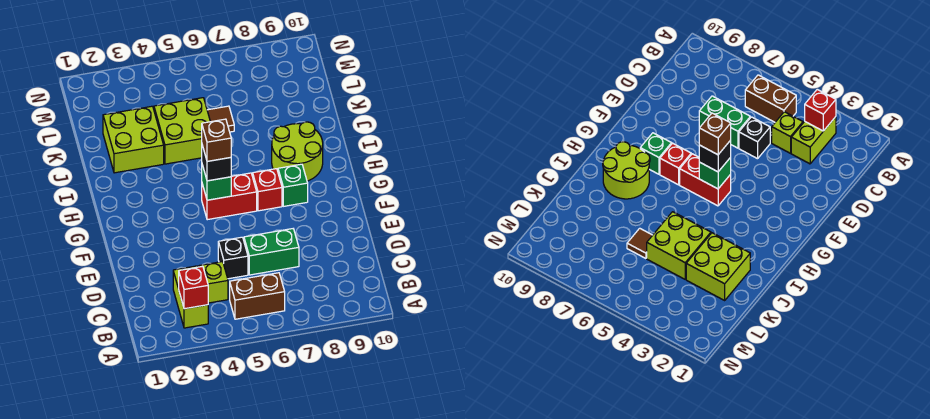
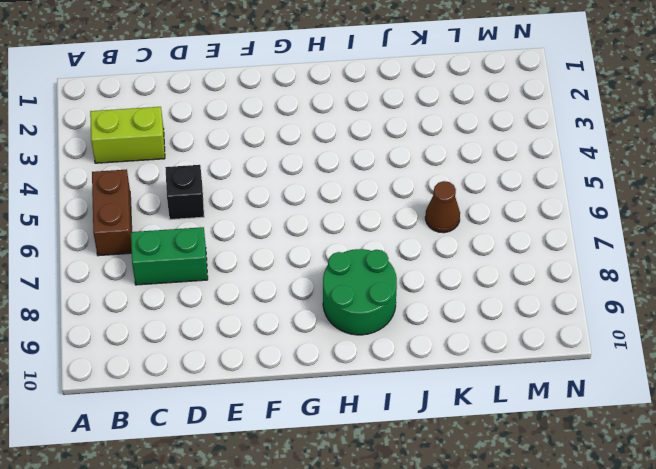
green 1x2 brick [131,227,208,285] -> green 1x2 brick turned to [244,229,299,275]
green 2x2 round brick [323,249,397,335] -> lime 2x2 round brick [272,122,323,181]
brown 1x1 cone [425,181,460,233] -> brown 1x1 tile [207,106,234,132]
none -> lime 1x1 brick [199,262,228,303]
none -> red 1x2 brick [202,173,257,220]
none -> red 1x1 brick [253,169,282,211]

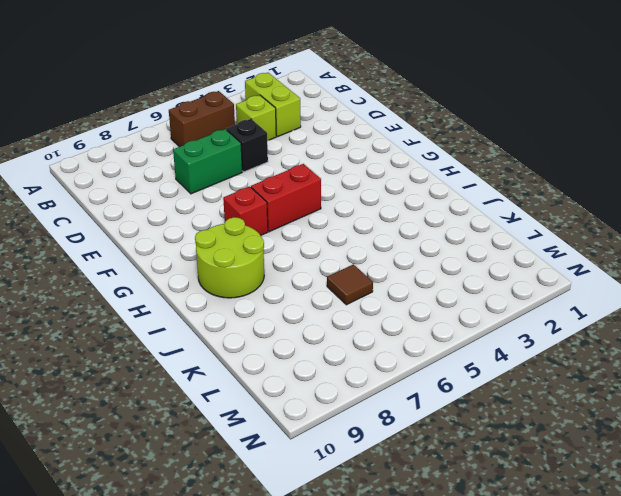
none -> green 1x1 brick [278,164,308,206]
none -> lime 2x2 brick [103,106,164,173]
none -> lime 2x2 brick [154,98,210,164]

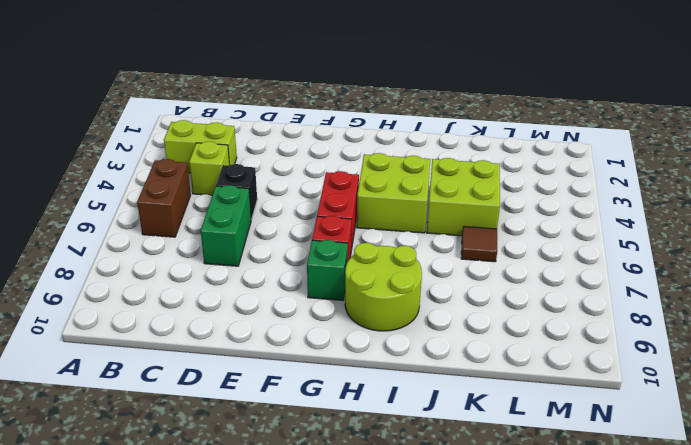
lime 2x2 brick [357,153,431,233] -> lime 2x2 brick moved to [103,106,164,173]
none -> red 1x1 brick [179,266,208,309]
none -> green 1x1 brick [202,165,231,200]
none -> black 1x1 brick [202,145,231,181]

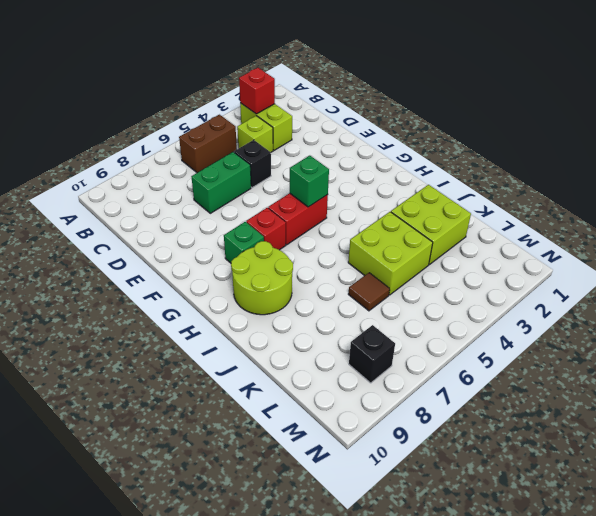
black 1x1 brick [349,325,395,383] -> black 1x1 brick moved to [202,145,231,181]
none -> brown 1x1 brick [202,119,231,161]

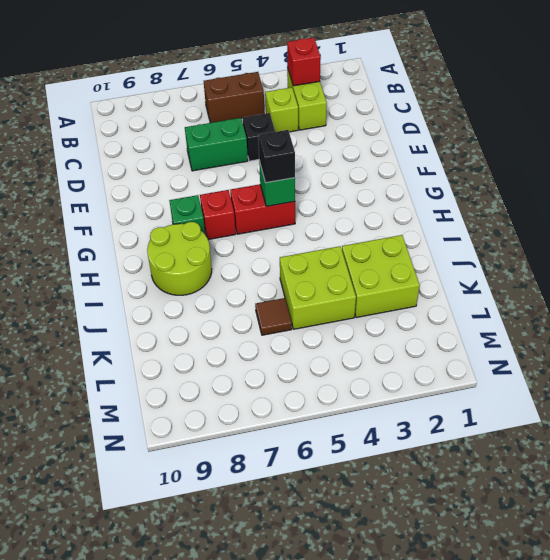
none -> brown 1x1 brick [202,119,231,161]

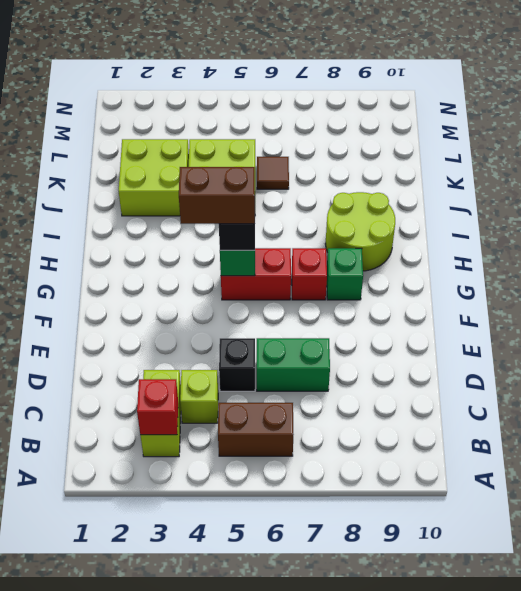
brown 1x2 brick [179,167,255,224] -> brown 1x1 brick [202,119,231,161]

